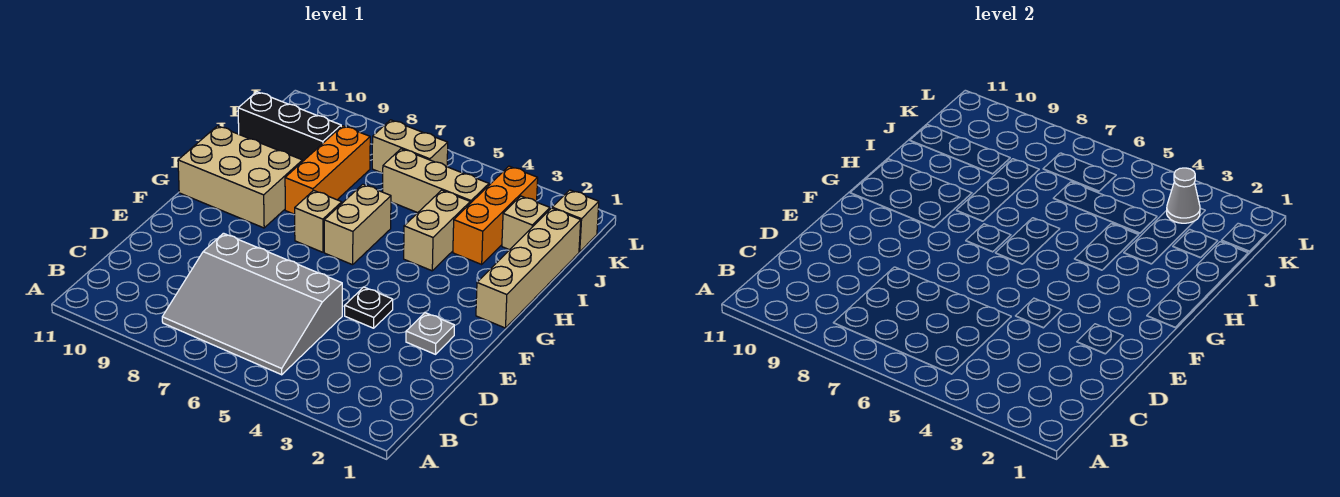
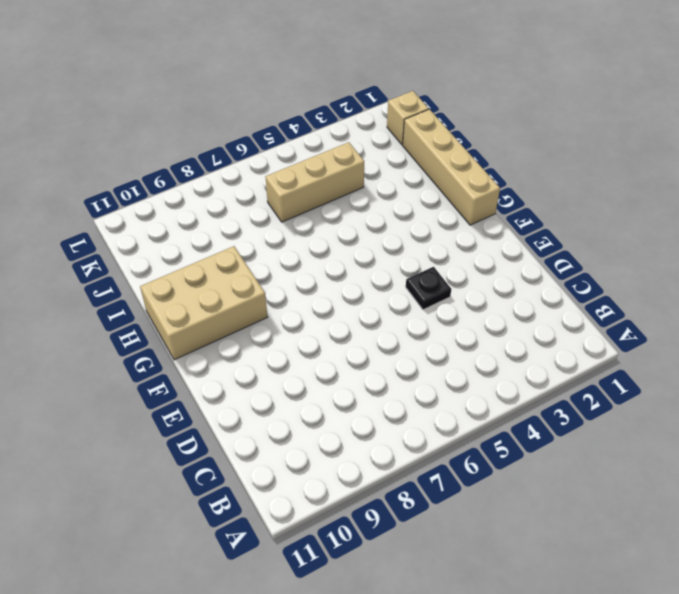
none -> grey 3x4 slope [162,233,342,375]
none -> grey 1x1 plate [406,313,454,354]
none -> tan 1x2 brick [324,184,391,265]

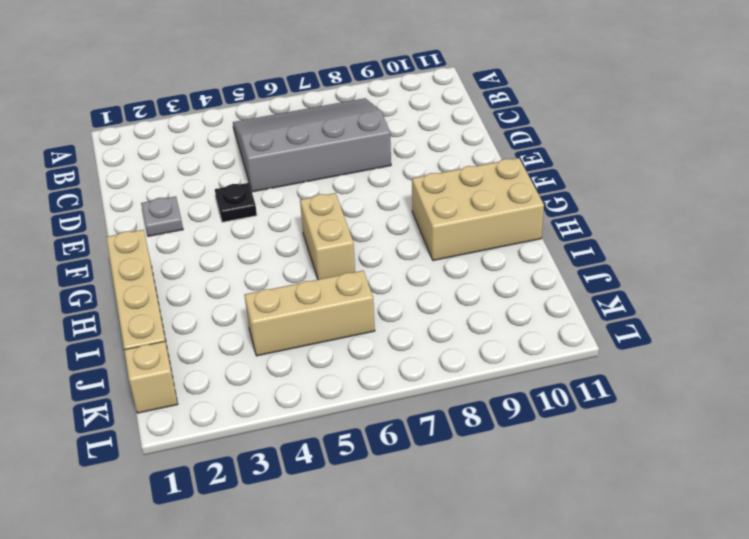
none -> tan 1x1 brick [294,190,342,252]
none -> tan 1x2 brick [404,190,470,271]
none -> orange 1x3 brick [285,126,370,214]

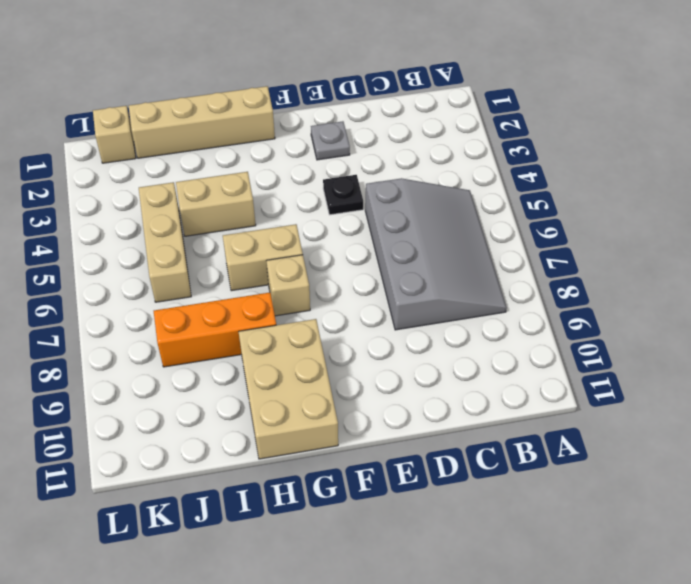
none -> orange 1x3 brick [453,166,538,264]
none -> tan 1x1 brick [502,196,550,250]
none -> black 1x3 brick [238,92,341,162]

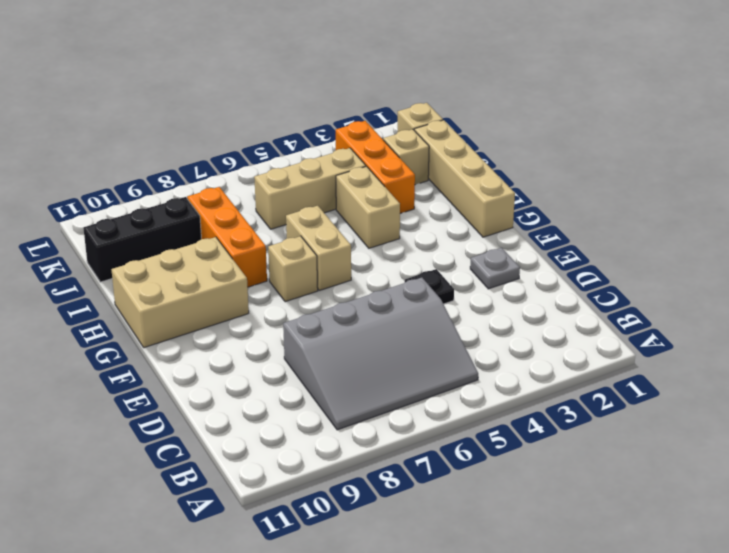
none -> tan 1x2 brick [372,120,448,173]
none -> grey 1x1 cone [1167,168,1200,223]

